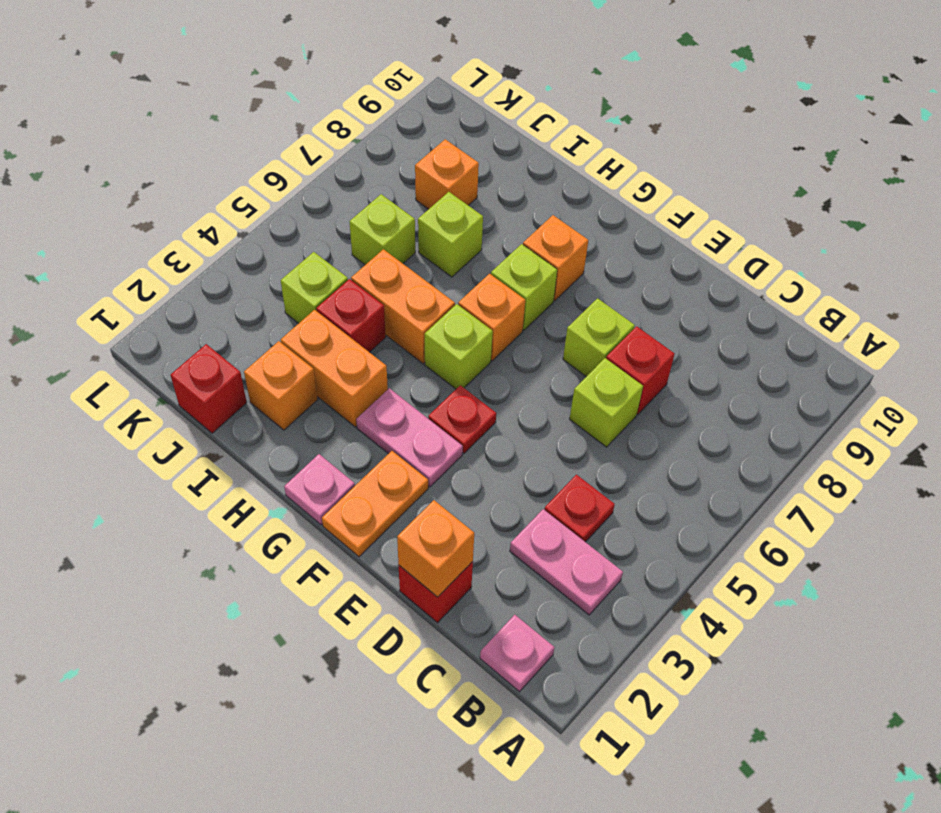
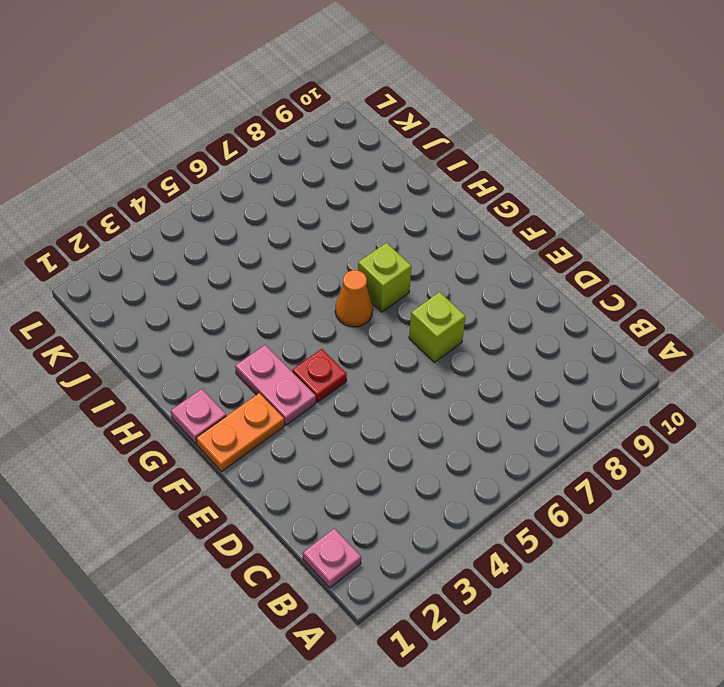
orange 1x1 cone [335,270,373,327] -> orange 1x1 brick [458,274,525,361]
none -> pink 1x2 plate [510,509,623,615]
none -> red 1x1 plate [544,475,615,542]
none -> red 1x1 brick [399,561,473,623]

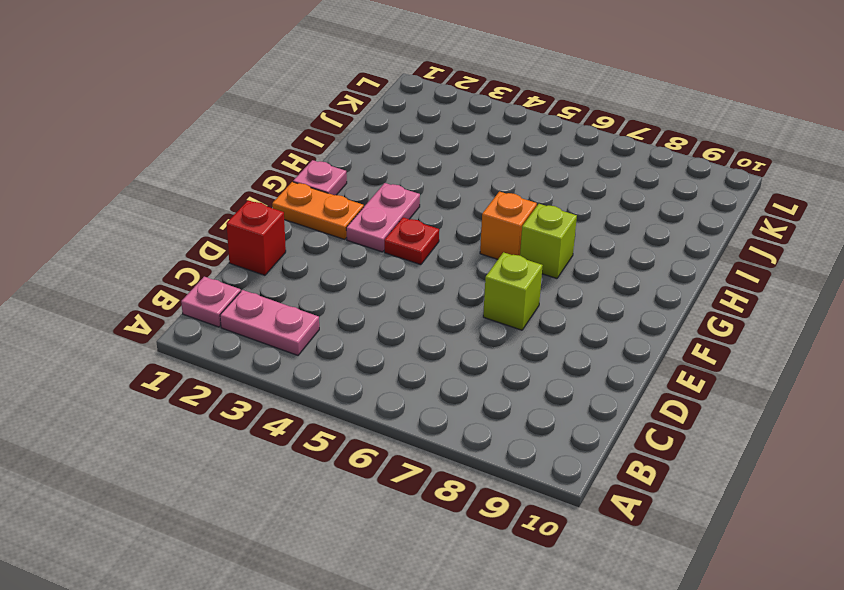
pink 1x2 plate [220,290,319,355] -> pink 1x2 plate turned to [510,509,623,615]
none -> red 1x1 plate [544,475,615,542]
none -> lime 1x1 brick [570,358,643,447]
none -> red 1x1 brick [606,326,675,415]

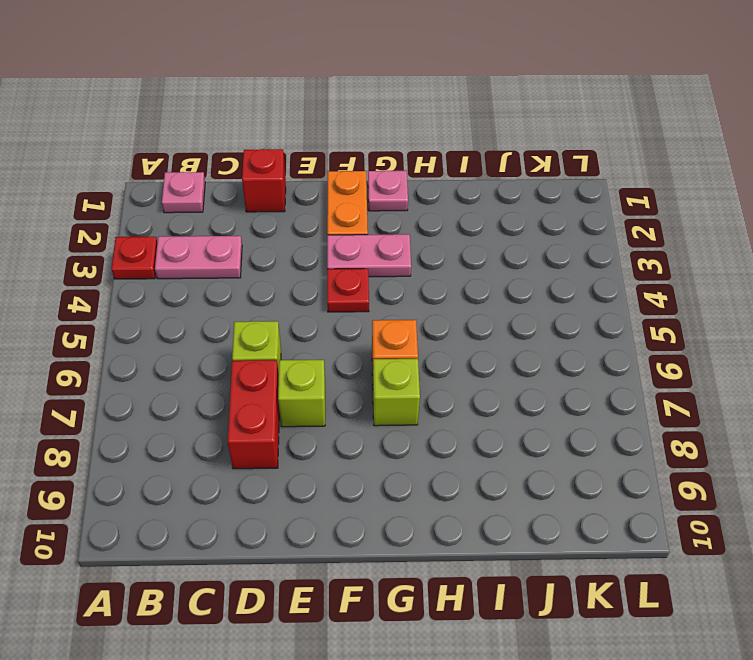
red 1x1 plate [112,237,157,279] -> red 1x1 plate moved to [544,475,615,542]
red 1x2 brick [228,360,279,469] -> red 1x1 brick [606,326,675,415]
none -> lime 1x1 brick [425,304,493,389]
none -> orange 1x1 brick [523,215,588,301]
none -> orange 1x2 brick [281,310,388,427]

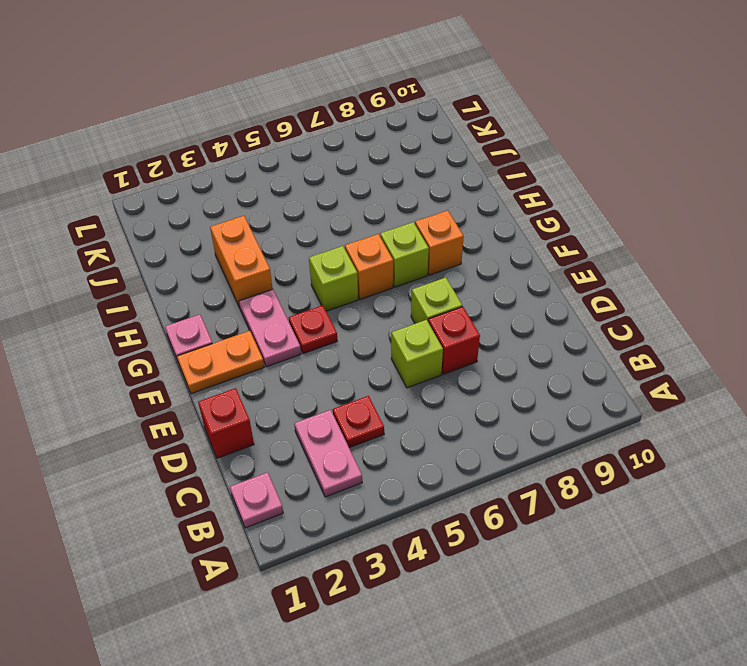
none -> orange 1x2 brick [351,249,455,364]
none -> orange 1x1 brick [244,341,318,430]
none -> red 1x1 brick [316,279,386,352]

